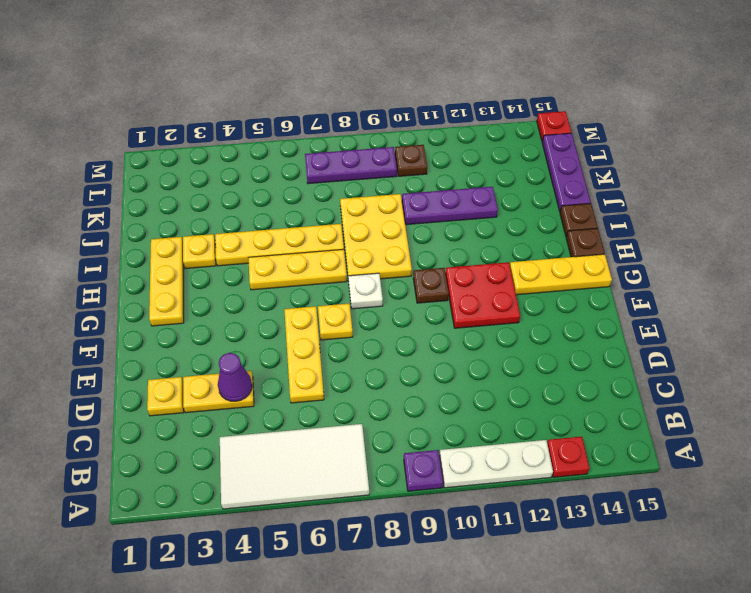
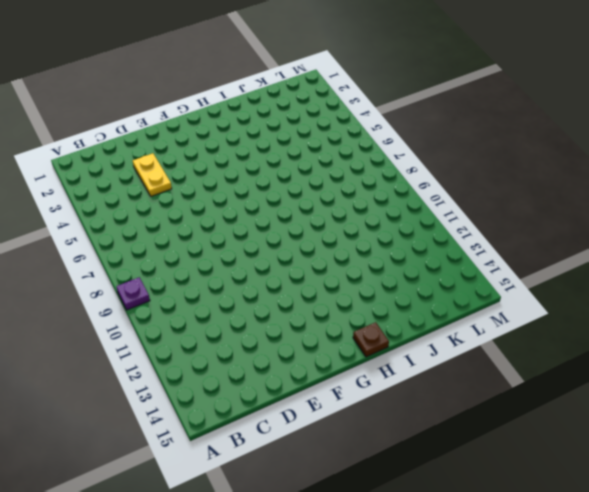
none -> white 2x4 tile [220,424,369,509]
none -> white 1x3 plate [439,440,553,488]
none -> red 1x1 plate [547,437,589,477]

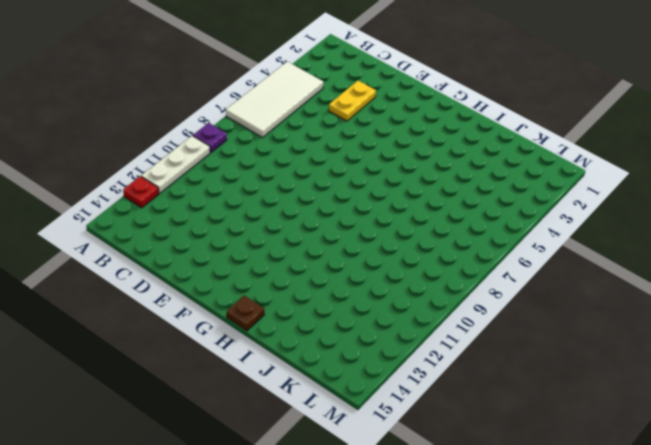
none -> yellow 1x1 plate [147,377,184,416]
none -> yellow 1x3 plate [284,306,324,403]
none -> yellow 1x1 plate [318,304,353,340]

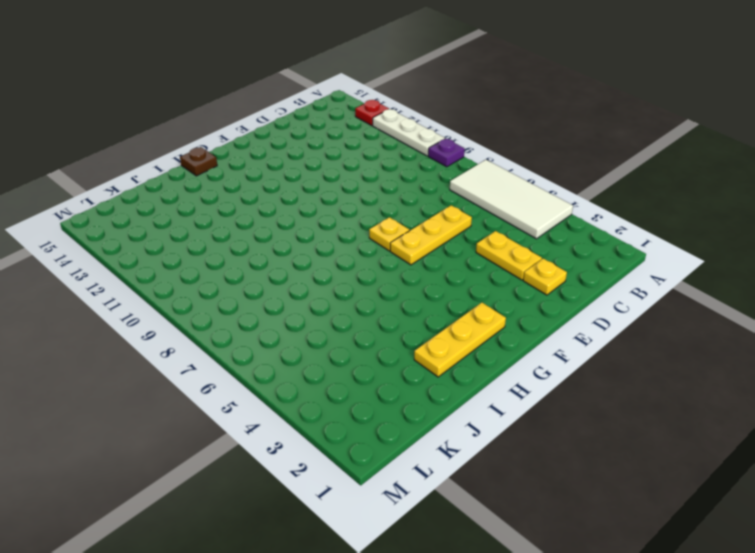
none -> red 2x2 plate [445,262,520,328]
none -> white 1x1 plate [348,273,383,309]
none -> brown 1x1 plate [413,268,449,303]

